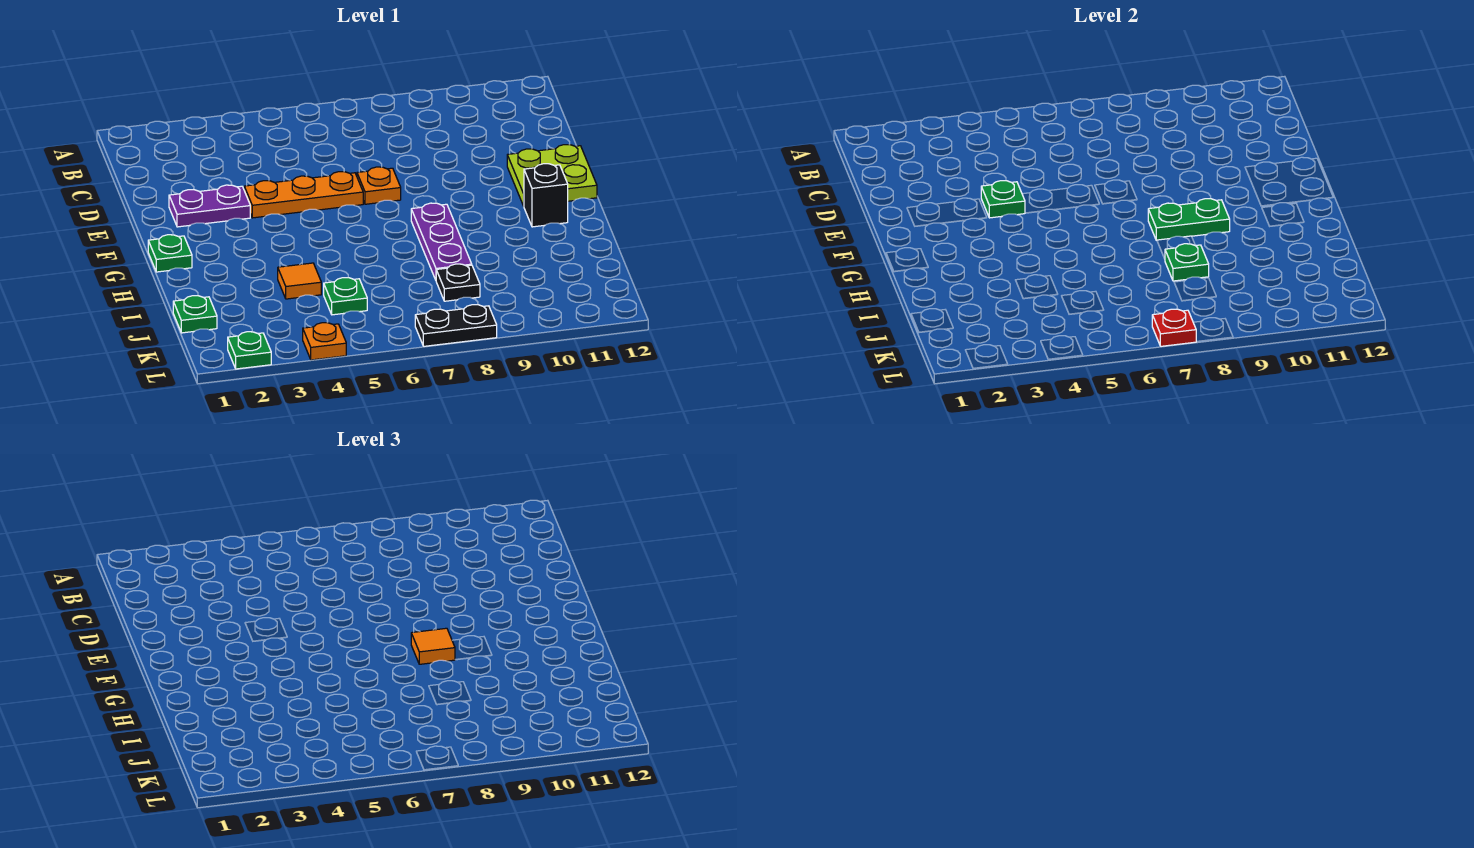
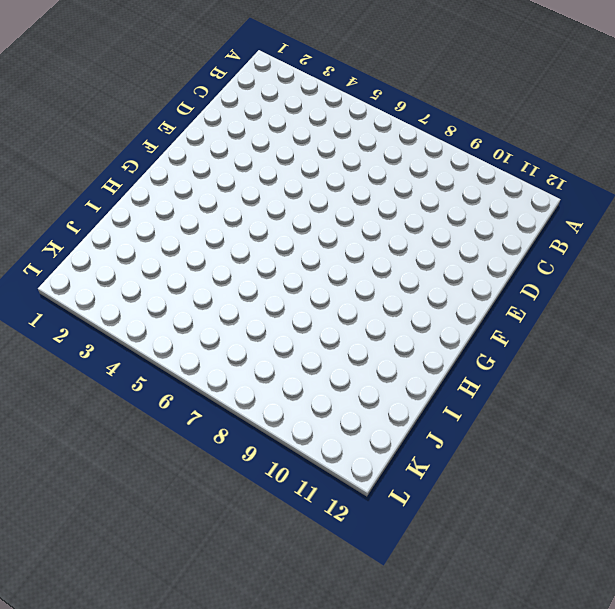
none -> purple 1x2 plate [169,185,250,227]
none -> orange 1x3 plate [244,172,363,218]
none -> orange 1x1 plate [357,167,401,204]

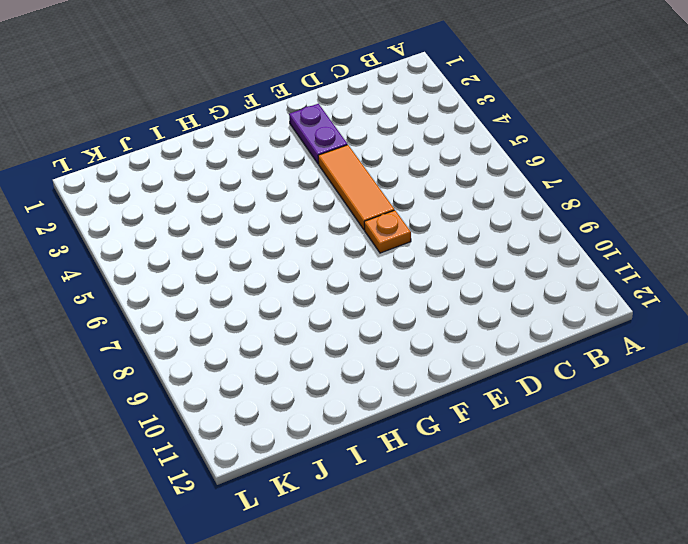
orange 1x3 tile [318,145,394,230] -> orange 1x3 plate [244,172,363,218]
none -> lime 2x2 plate [507,144,597,206]
none -> green 1x1 plate [148,235,192,272]
none -> purple 1x3 plate [411,203,472,280]

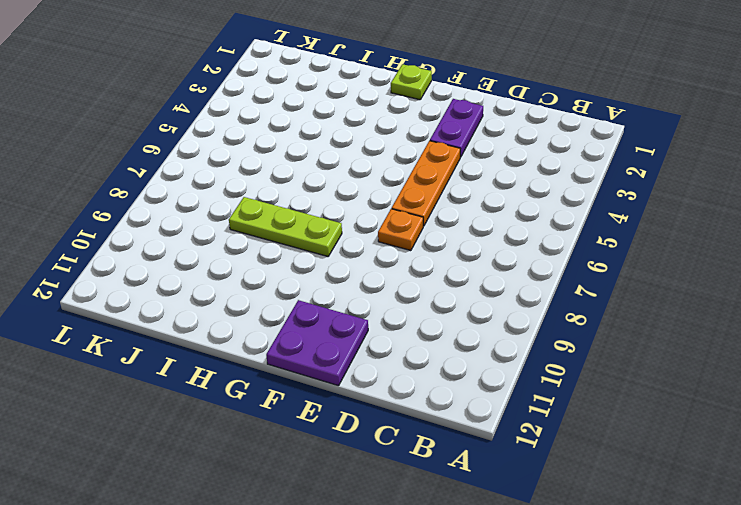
purple 2x2 plate [266,300,368,386] -> lime 2x2 plate [507,144,597,206]
lime 1x1 plate [391,64,432,100] -> green 1x1 plate [148,235,192,272]
lime 1x3 plate [229,197,342,256] -> purple 1x3 plate [411,203,472,280]
none -> black 1x1 brick [524,164,568,227]
none -> orange 1x1 tile [278,263,321,299]
none -> green 1x1 plate [173,296,217,333]

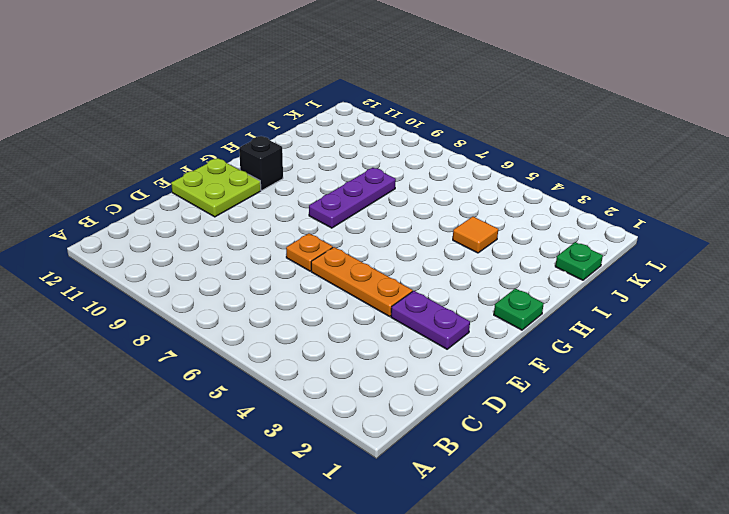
none -> green 1x1 plate [324,278,367,315]
none -> black 1x1 plate [436,264,480,301]
none -> green 1x1 plate [228,332,271,369]

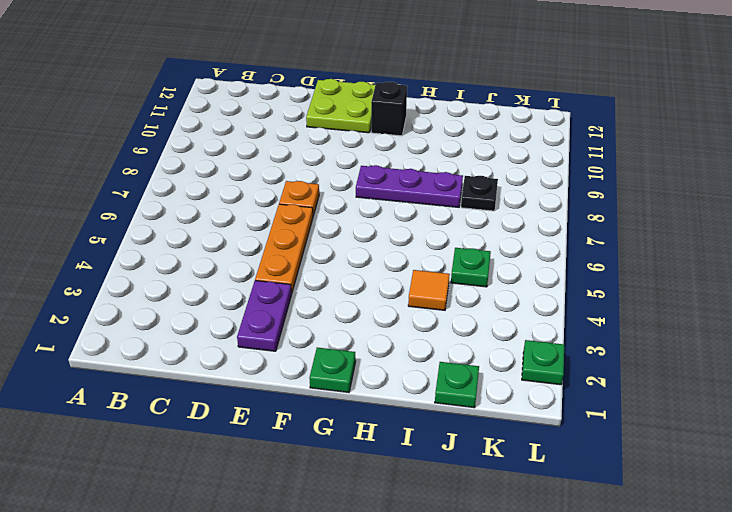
none -> orange 1x1 plate [303,323,346,360]
none -> black 1x2 plate [415,305,497,346]
none -> green 1x1 plate [981,181,1025,218]

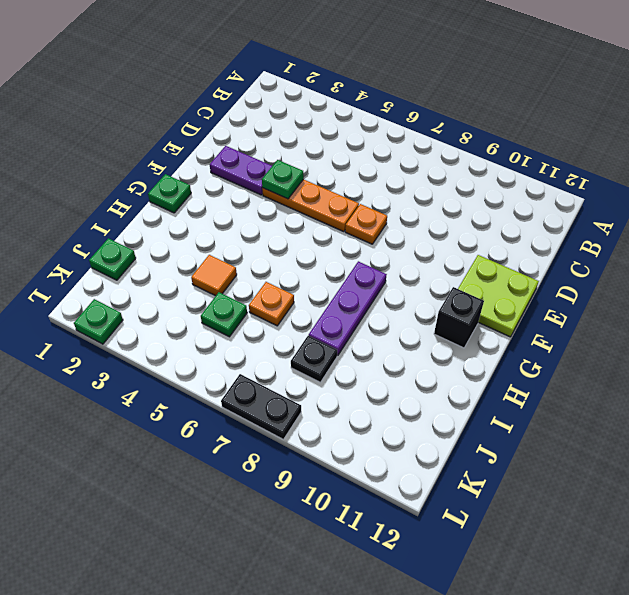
orange 1x1 plate [249,282,294,326] -> orange 1x1 plate moved to [303,323,346,360]
none -> green 1x2 plate [1148,198,1230,240]
none -> green 1x1 plate [1165,244,1209,281]
none -> red 1x1 plate [1152,309,1196,346]

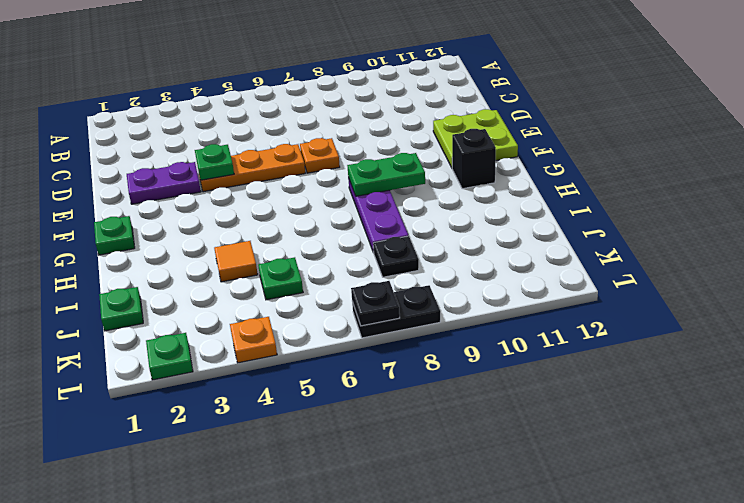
black 1x1 plate [351,281,400,326] -> red 1x1 plate [1152,309,1196,346]
none -> green 1x1 plate [1165,244,1209,281]
none -> orange 1x1 tile [411,628,455,664]

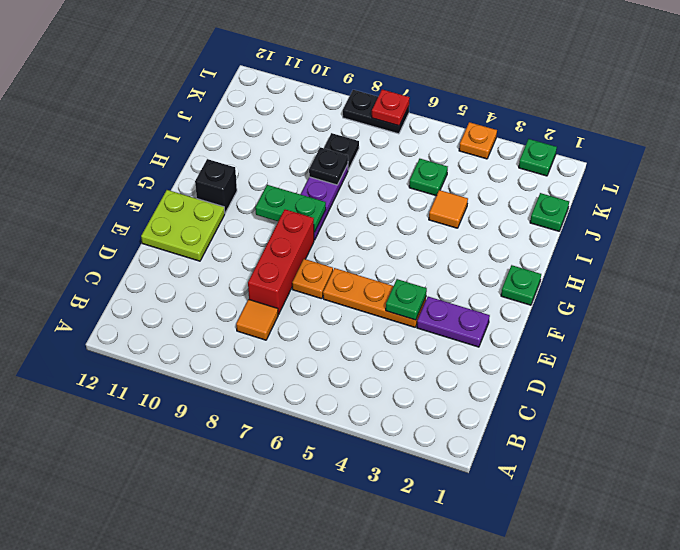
orange 1x1 tile [236,299,278,340] -> orange 1x1 tile moved to [411,628,455,664]
red 1x3 brick [248,209,314,314] -> none
black 1x1 plate [309,147,348,185] -> green 1x1 plate [1165,244,1209,281]

